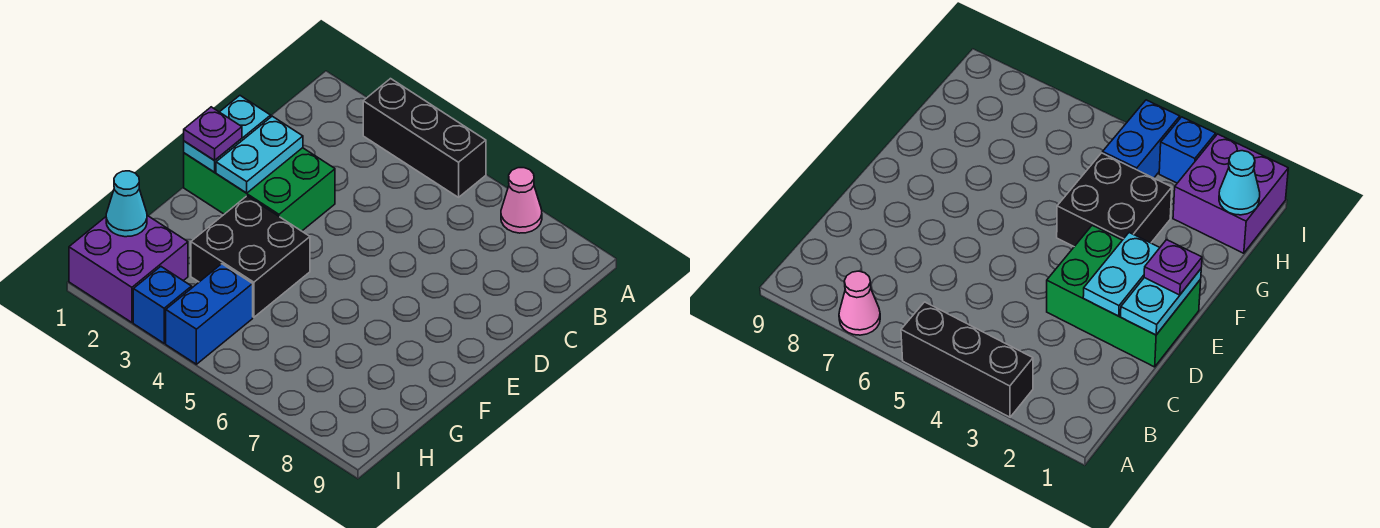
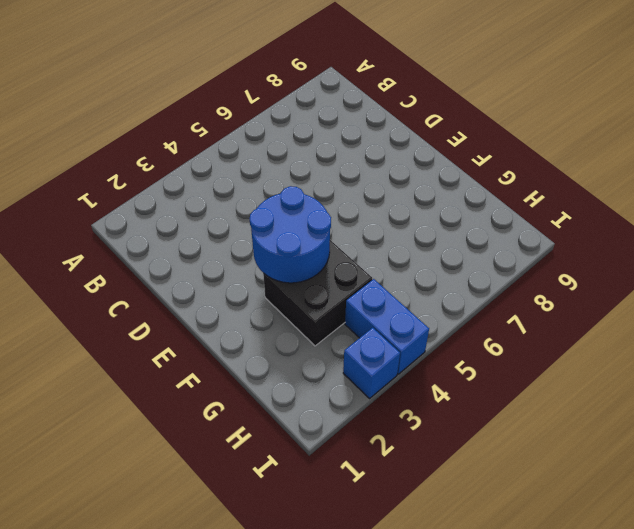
blue 2x2 round brick [250,186,331,283] -> none
none -> black 1x3 brick [363,79,486,197]
none -> pink 1x1 cone [501,168,542,233]

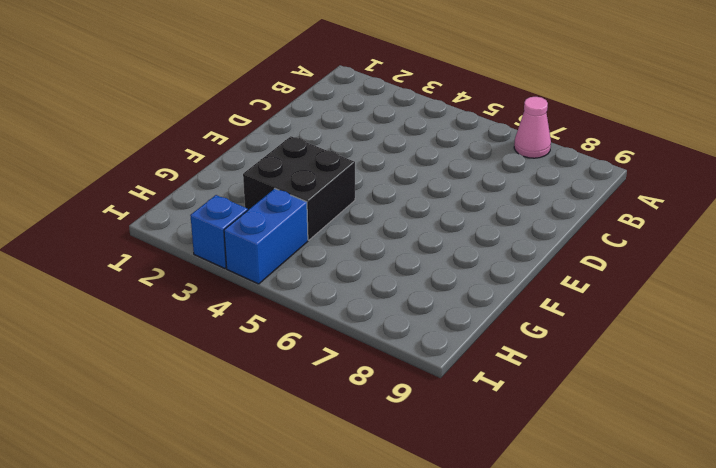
none -> black 1x3 brick [363,79,486,197]
none -> green 2x3 brick [184,148,335,231]

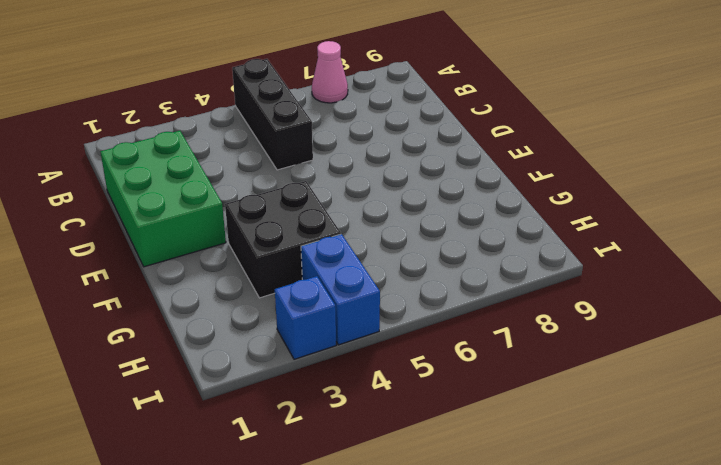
black 1x3 brick [232,59,313,170] -> black 1x3 brick turned to [363,79,486,197]
green 2x3 brick [100,131,226,267] -> green 2x3 brick turned to [184,148,335,231]
none -> purple 2x2 brick [69,216,188,322]
none -> cyan 1x2 plate [184,96,271,172]

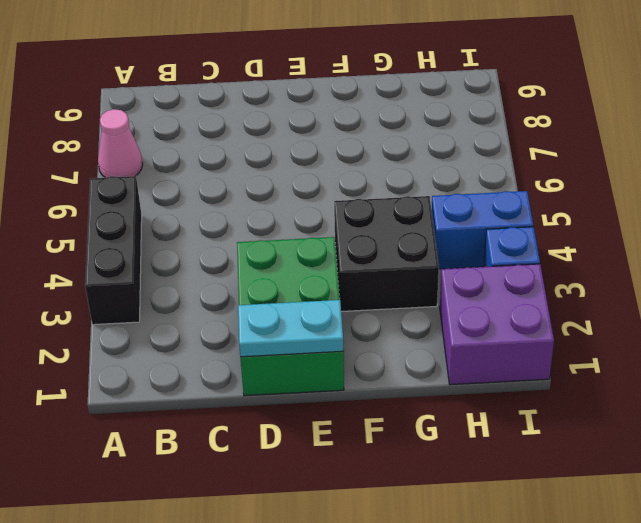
none -> cyan 1x2 plate [216,116,303,193]
none -> cyan 1x1 cone [106,171,147,237]

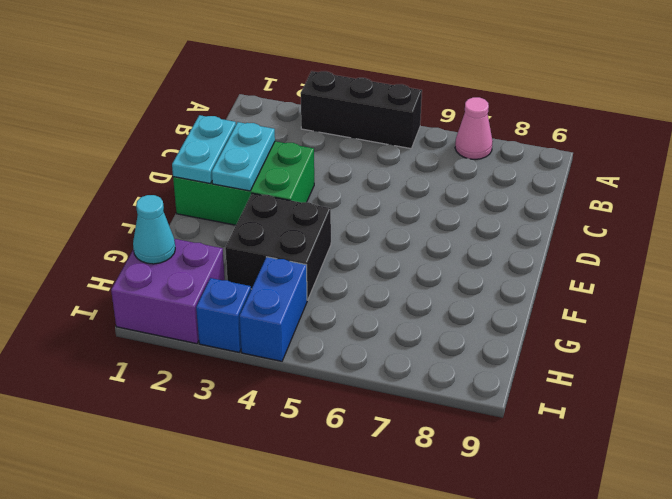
none -> purple 1x1 plate [184,107,242,161]

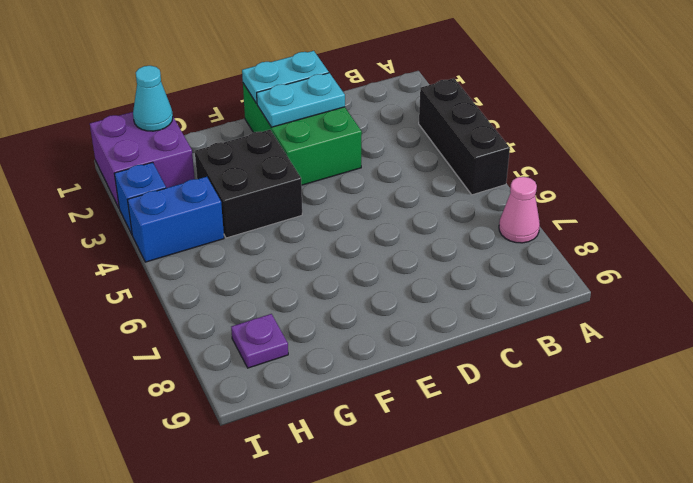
purple 1x1 plate [231,314,288,368] -> purple 1x1 plate moved to [184,107,242,161]

